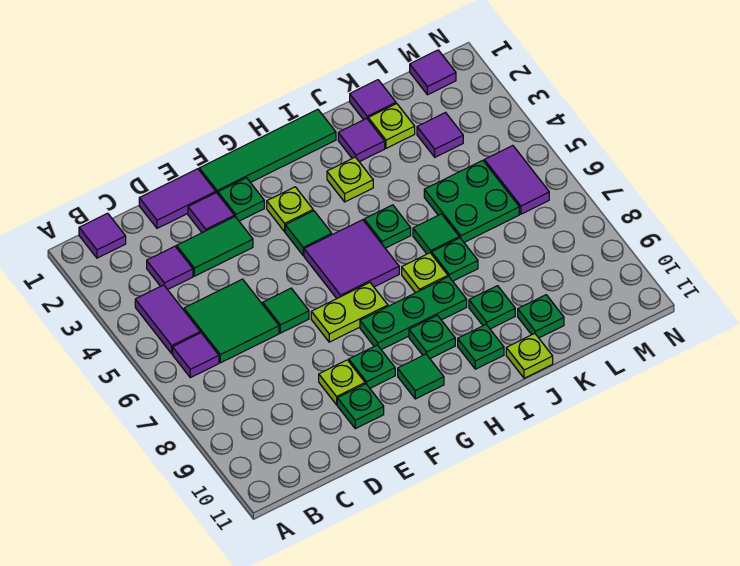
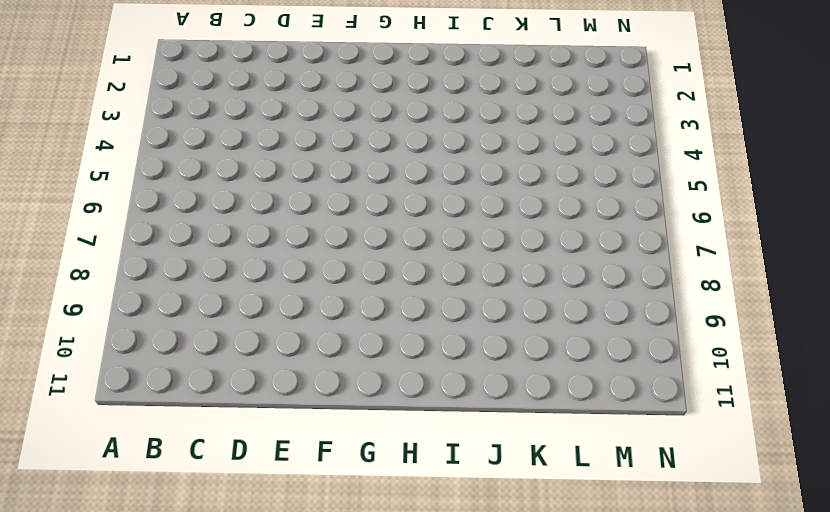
none -> purple 1x1 tile [79,213,126,258]
none -> purple 1x2 tile [135,285,200,354]
none -> purple 1x1 tile [173,333,219,378]
none -> purple 1x1 tile [147,246,193,290]

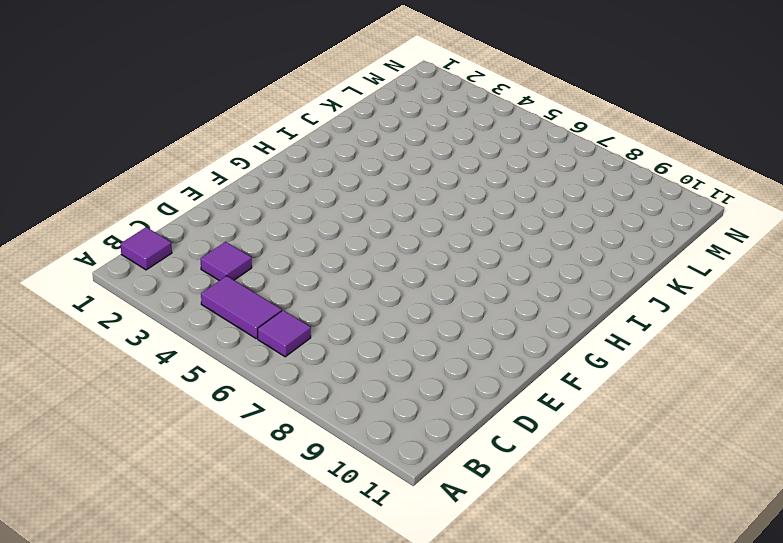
none -> green 2x2 tile [184,279,279,363]
none -> purple 1x2 tile [139,169,216,228]
none -> green 1x2 tile [177,217,253,276]
none -> purple 1x1 tile [188,193,234,233]

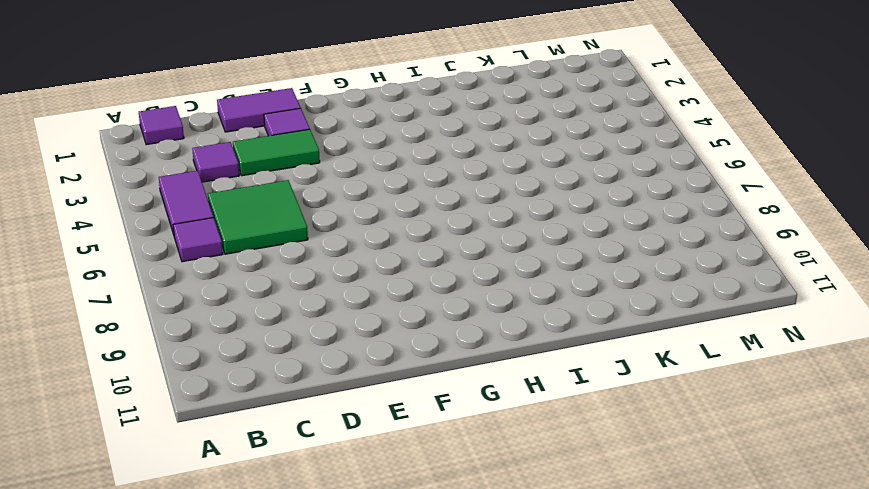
none -> green 1x1 tile [263,288,309,333]
none -> lime 1x1 plate [319,360,365,405]
none -> green 1x1 plate [337,384,384,429]
none -> green 1x4 tile [199,109,336,194]

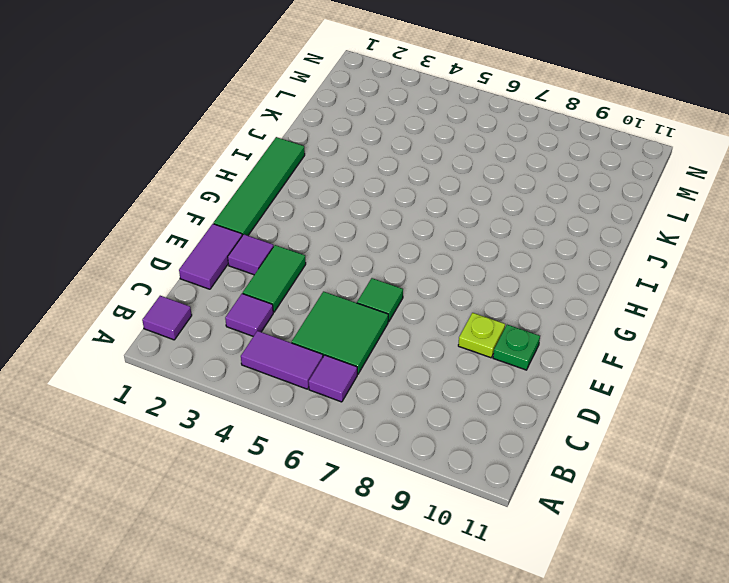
none -> green 1x1 plate [218,178,264,221]
none -> lime 1x2 plate [311,283,388,342]
none -> green 1x1 plate [349,345,395,388]
none -> lime 1x1 plate [267,187,313,232]

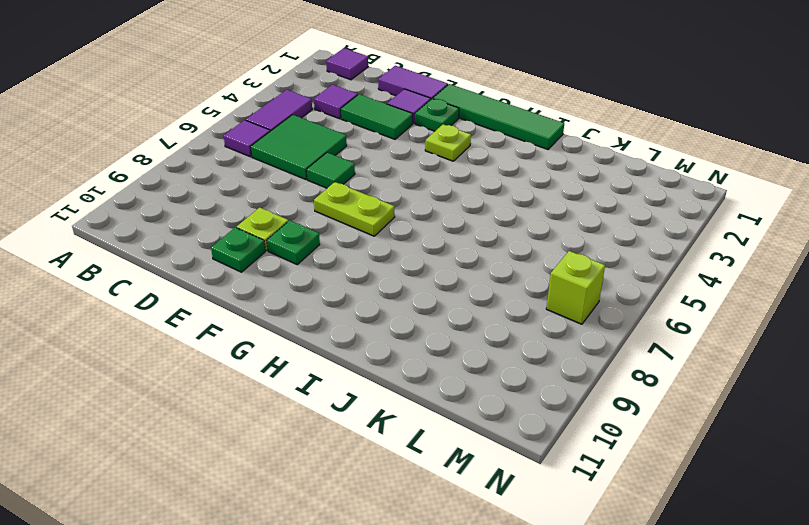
lime 1x1 brick [546,251,605,324] -> none
none -> green 1x1 tile [285,211,332,256]
none -> purple 2x2 tile [304,220,399,298]
none -> green 1x3 plate [360,277,467,350]
none -> green 1x1 tile [398,354,444,399]

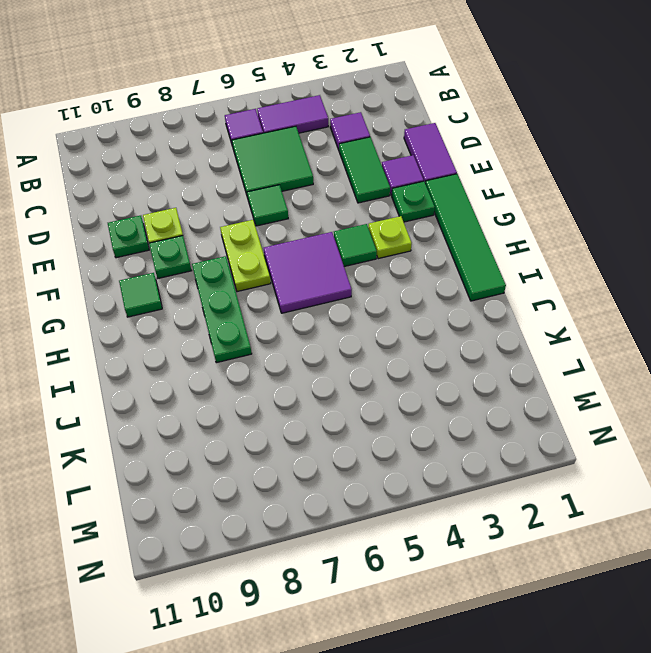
none -> purple 1x1 tile [79,213,126,258]
none -> green 1x1 plate [409,315,455,359]
none -> lime 1x1 plate [327,157,373,202]
none -> green 1x1 plate [364,205,411,248]

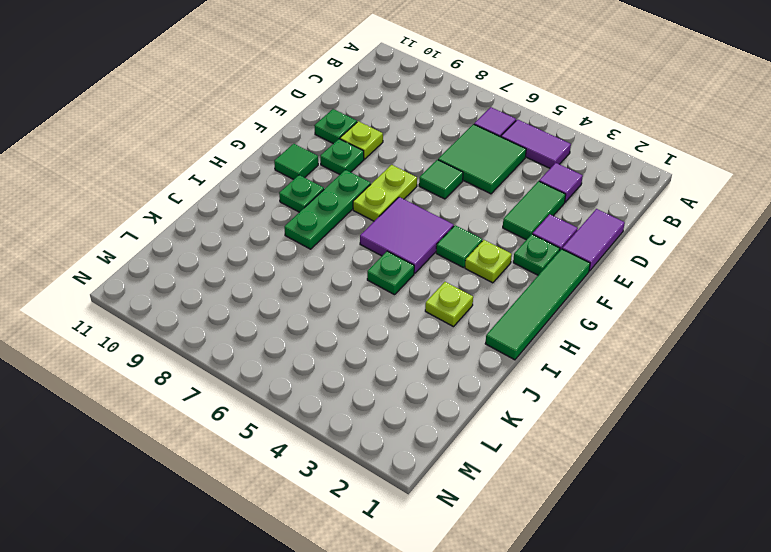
none -> purple 1x1 tile [79,213,126,258]
none -> lime 1x1 plate [402,253,448,293]
none -> green 1x1 plate [458,325,504,369]
none -> purple 1x1 tile [338,118,385,162]

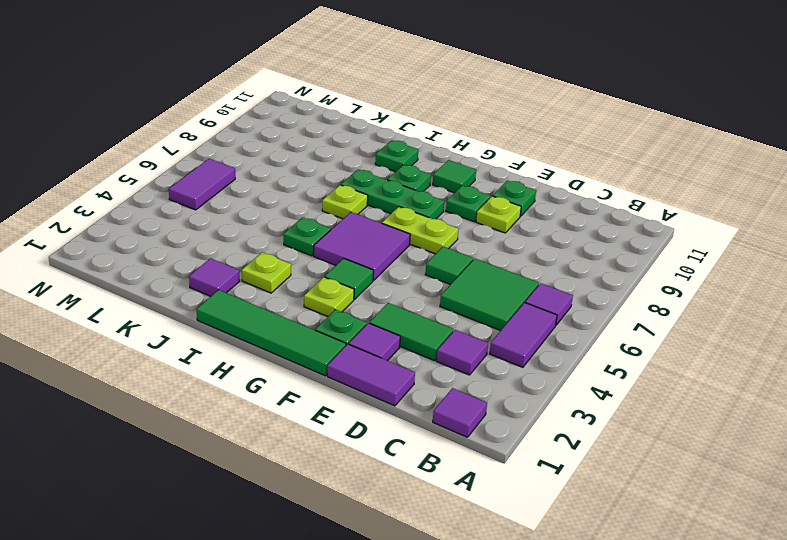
none -> green 1x1 tile [413,214,459,254]
none -> green 1x1 plate [432,238,478,281]
none -> green 1x1 plate [469,286,515,329]
none -> lime 1x1 plate [506,334,553,378]

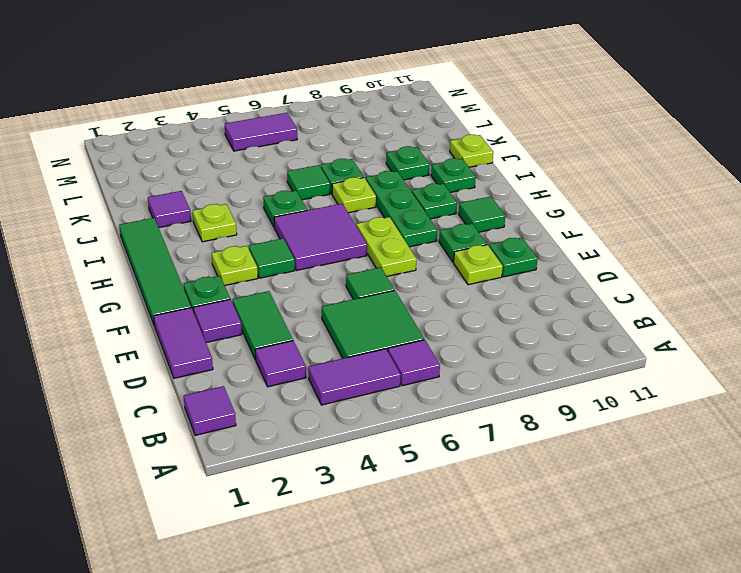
none -> purple 1x1 tile [350,80,396,120]
none -> lime 1x1 plate [368,104,415,148]
none -> green 2x2 plate [424,160,519,242]
none -> green 1x1 plate [518,295,564,338]

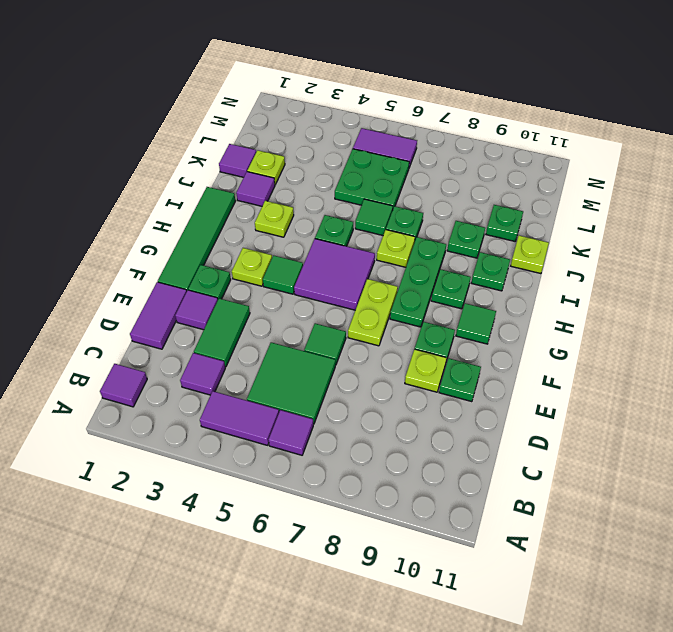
none -> purple 1x1 tile [417,113,463,157]
none -> purple 1x1 tile [410,50,456,95]

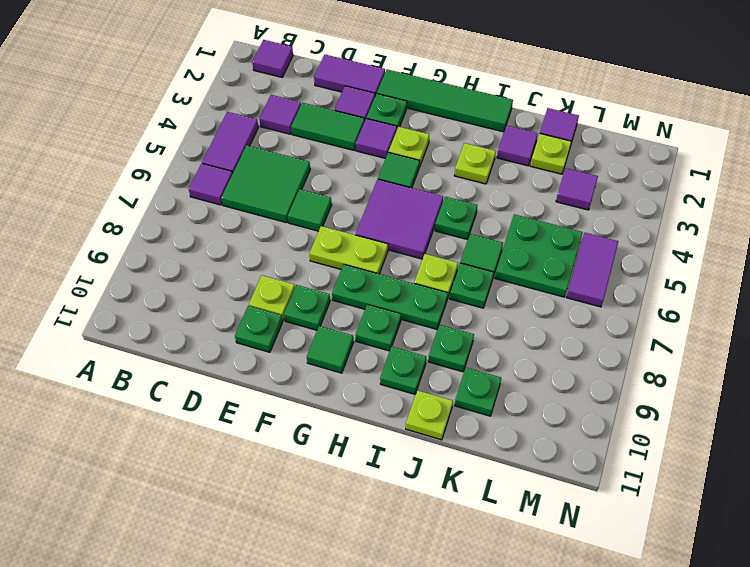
purple 1x1 tile [356,118,397,158] -> purple 1x1 tile moved to [410,50,456,95]

